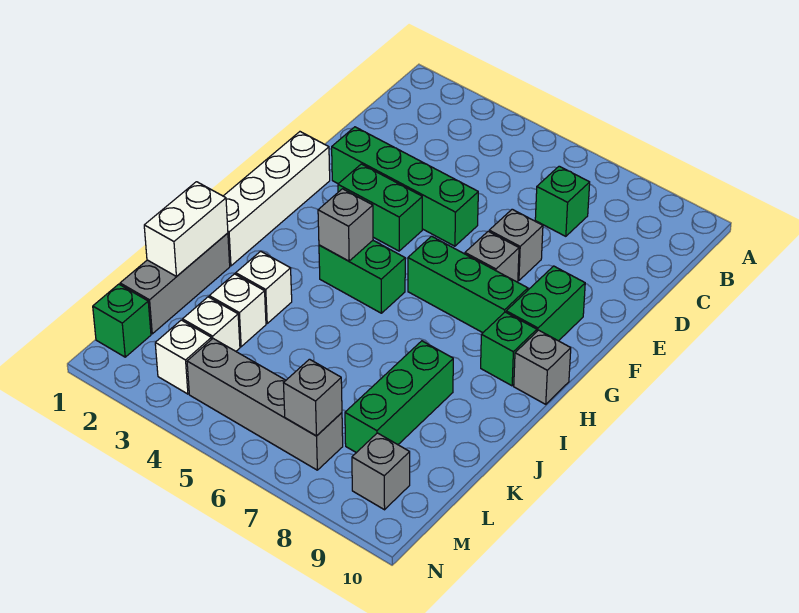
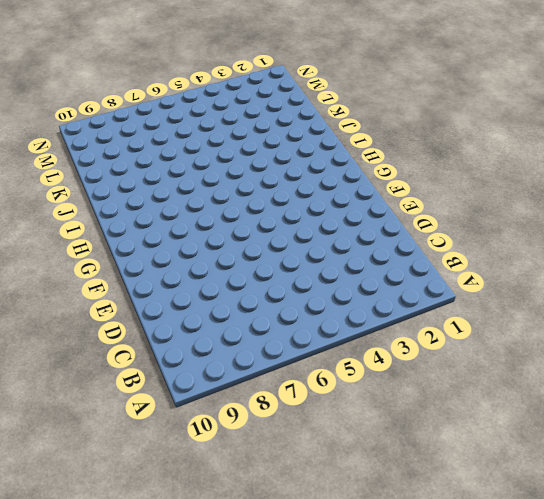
none -> green 1x1 brick [535,166,590,236]
none -> green 1x4 brick [332,127,478,246]
none -> grey 1x1 brick [489,209,543,281]

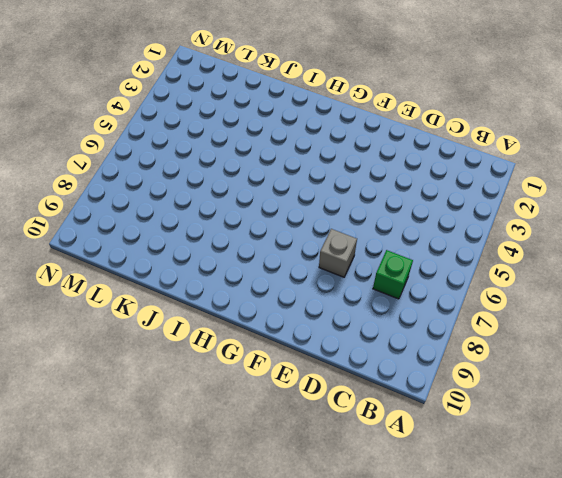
none -> green 1x4 brick [332,127,478,246]
none -> white 1x4 brick [224,132,330,266]
none -> green 1x2 brick [338,164,422,251]

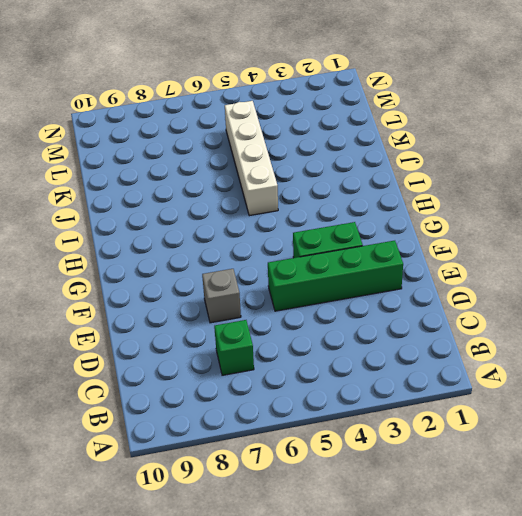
white 1x4 brick [225,101,278,216] -> white 1x4 brick moved to [224,132,330,266]
none -> grey 1x1 brick [465,231,519,282]
none -> green 1x2 brick [506,266,585,341]
none -> green 1x3 brick [408,236,528,333]

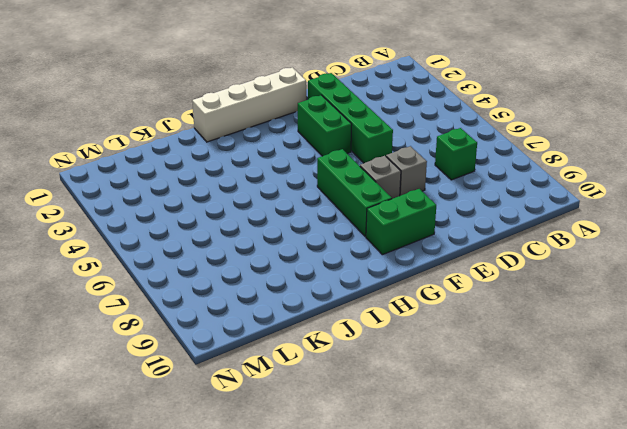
none -> green 1x2 brick [319,241,405,313]
none -> green 1x1 brick [481,312,537,386]
none -> grey 1x1 brick [514,330,571,404]

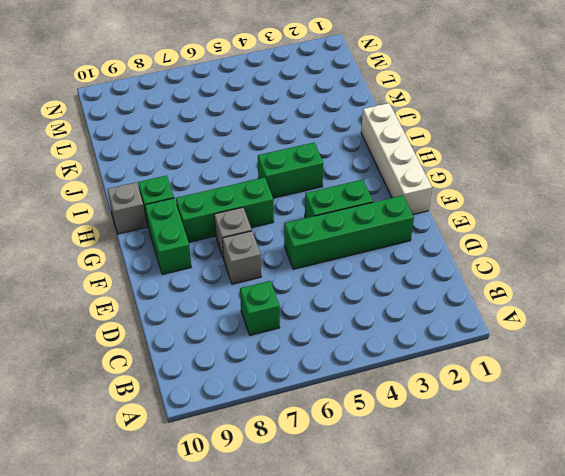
none -> grey 1x3 brick [120,233,230,334]
none -> white 1x1 brick [236,251,292,323]
none -> green 1x3 brick [345,341,453,453]

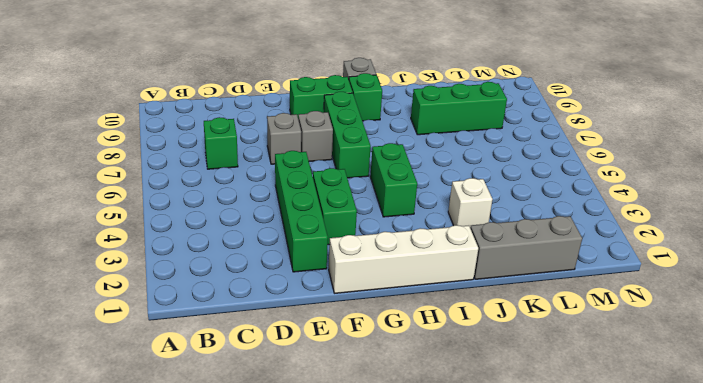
none -> white 1x1 brick [209,274,266,347]
none -> white 1x1 brick [183,297,240,351]
none -> green 1x1 brick [93,284,151,357]

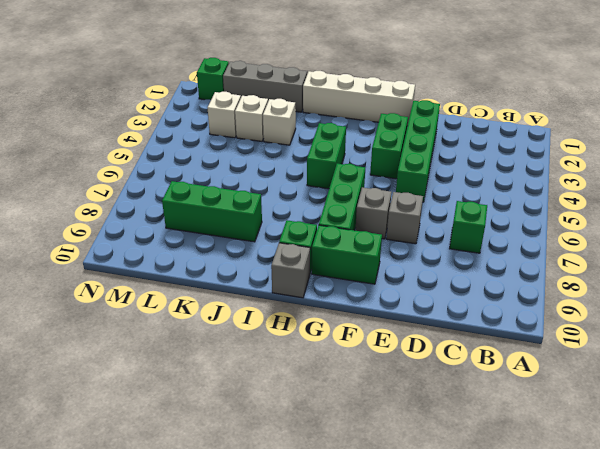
none -> white 1x1 brick [155,320,212,394]
none -> grey 1x4 brick [187,339,343,470]
none -> grey 1x1 brick [352,433,410,510]

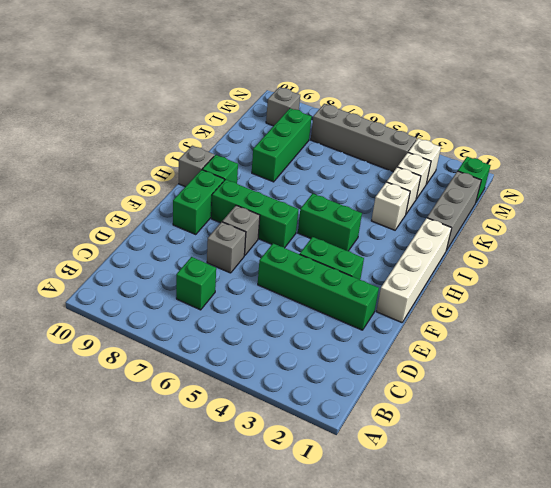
none -> grey 1x1 brick [318,189,373,261]
none -> white 1x2 brick [144,182,228,276]
none -> grey 1x1 brick [284,359,342,436]

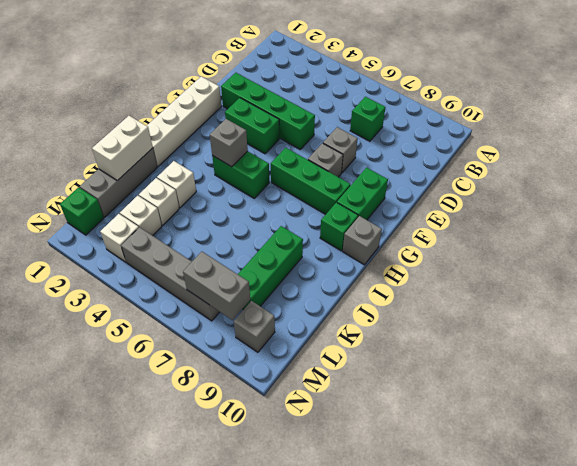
grey 1x2 brick [183,252,250,320] -> grey 1x1 brick [284,359,342,436]

